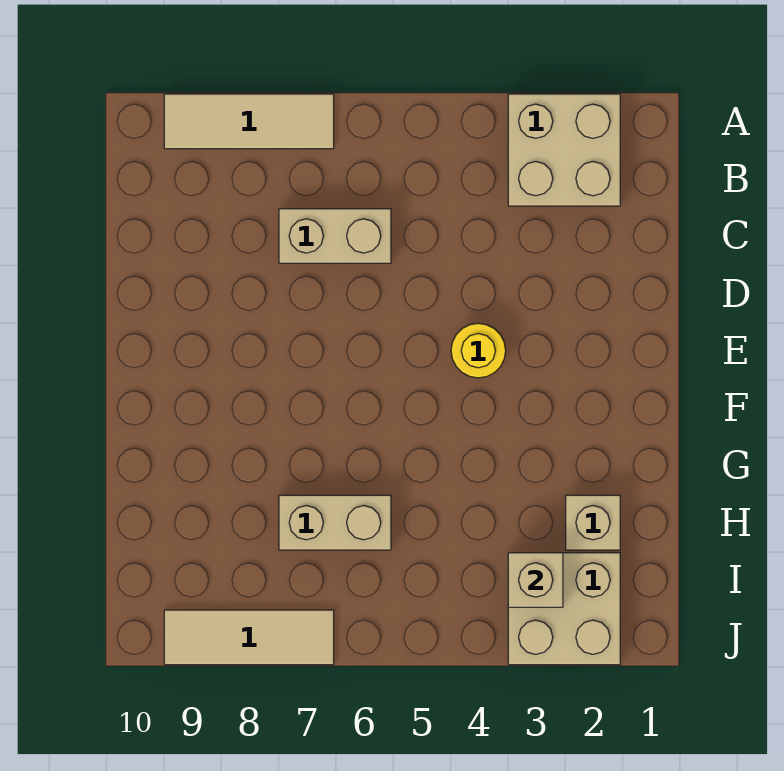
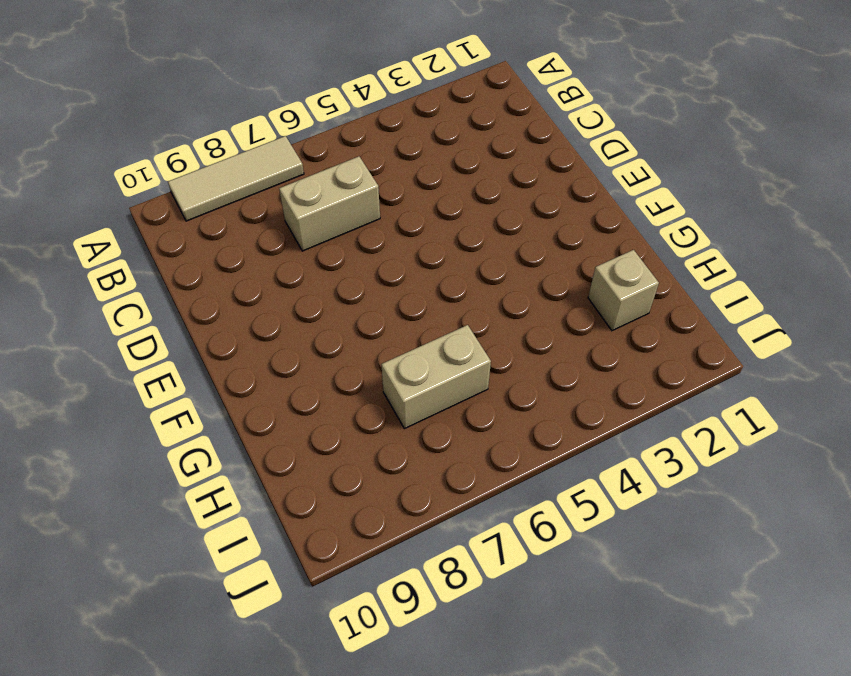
none -> tan 2x2 brick [508,94,620,206]
none -> yellow 1x1 round brick [451,323,506,378]

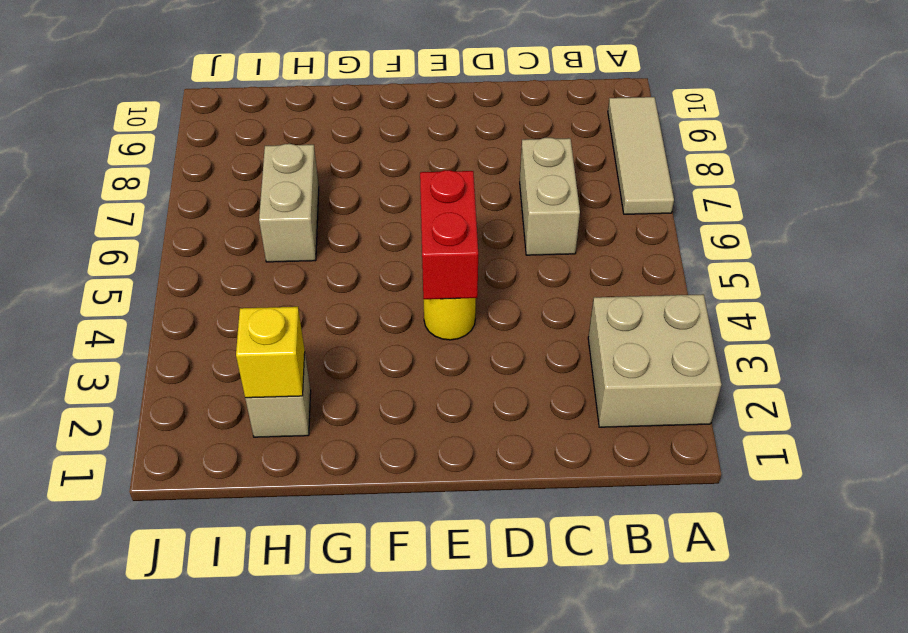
red 1x2 brick [420,170,478,299] -> none
yellow 1x1 brick [236,307,305,398] -> none
none -> tan 2x2 brick [508,553,620,665]
none -> tan 1x3 tile [164,610,334,665]

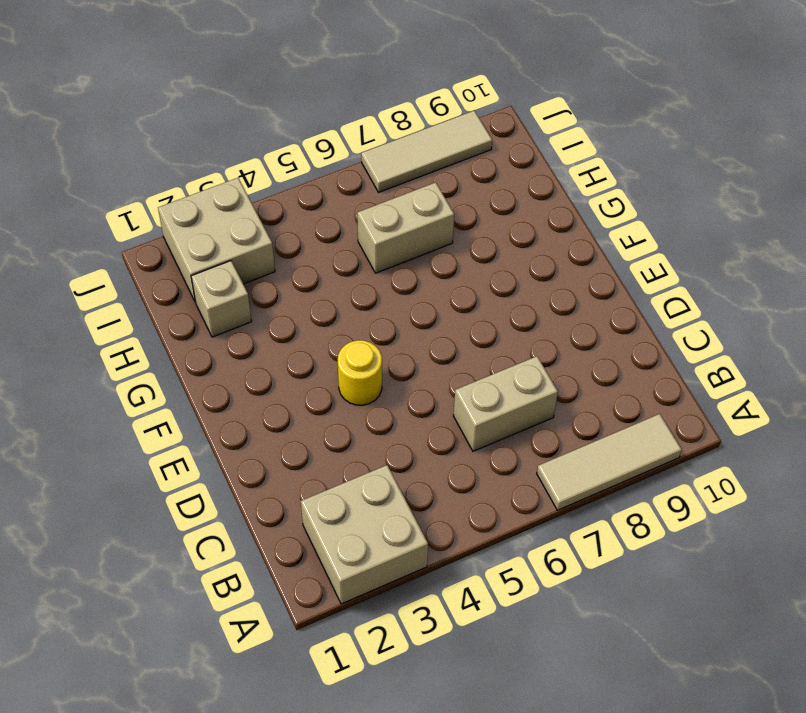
none -> tan 1x1 brick [508,553,563,607]

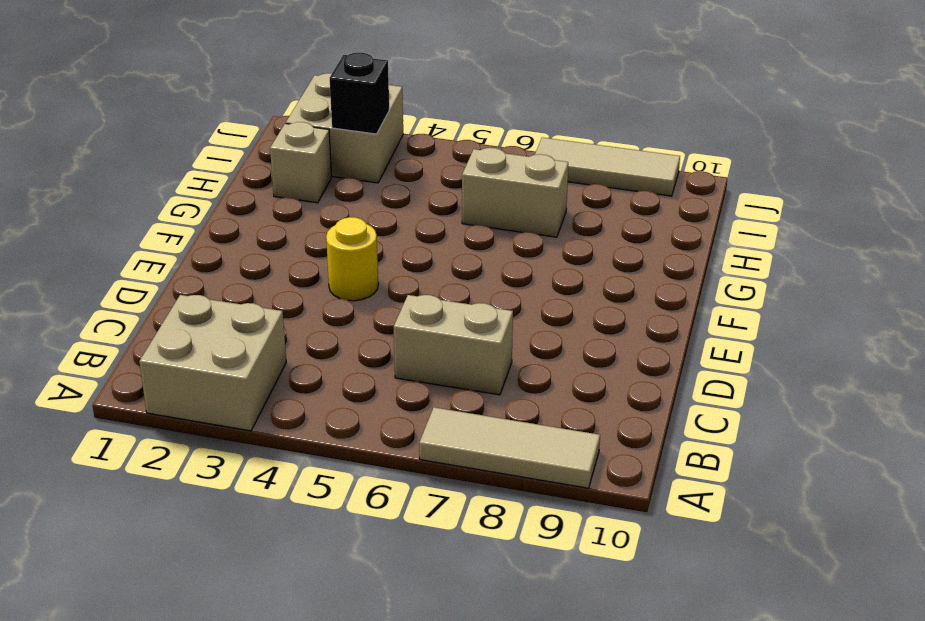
black 1x1 brick [330,53,389,134] -> tan 1x1 brick [508,553,563,607]

